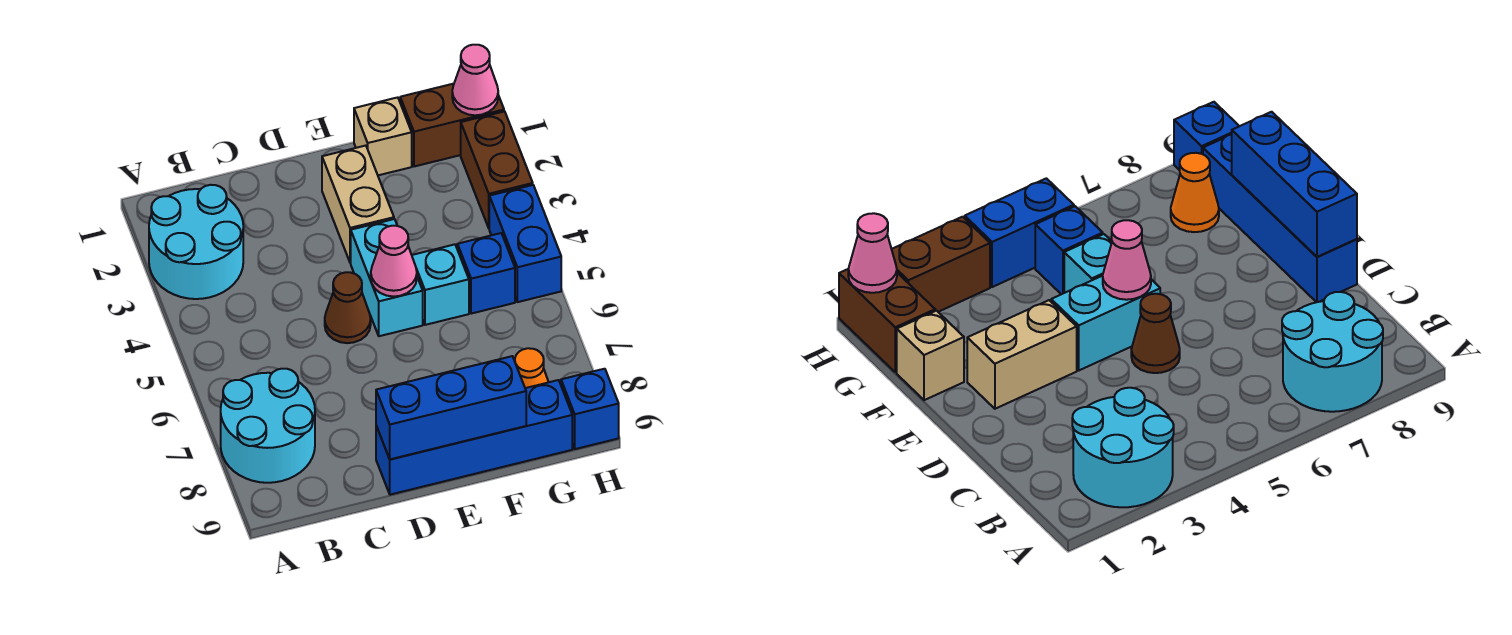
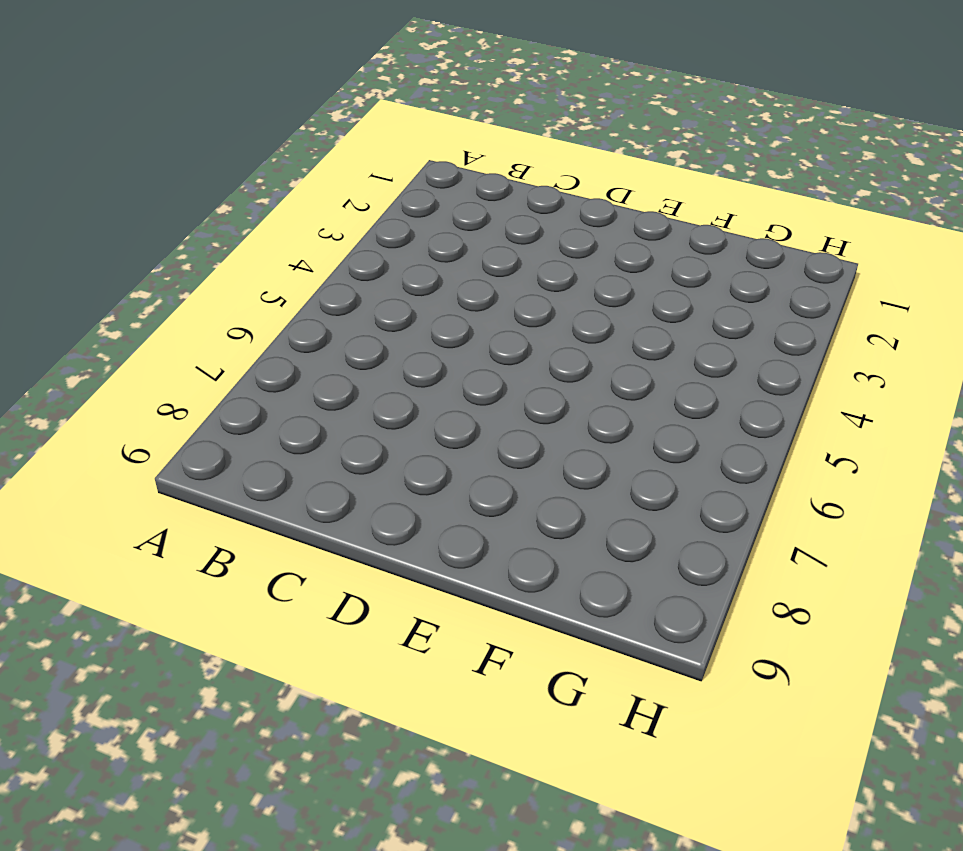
none -> cyan 2x2 round brick [149,185,243,299]
none -> cyan 2x2 round brick [221,369,315,483]
none -> brown 1x1 cone [325,272,371,343]

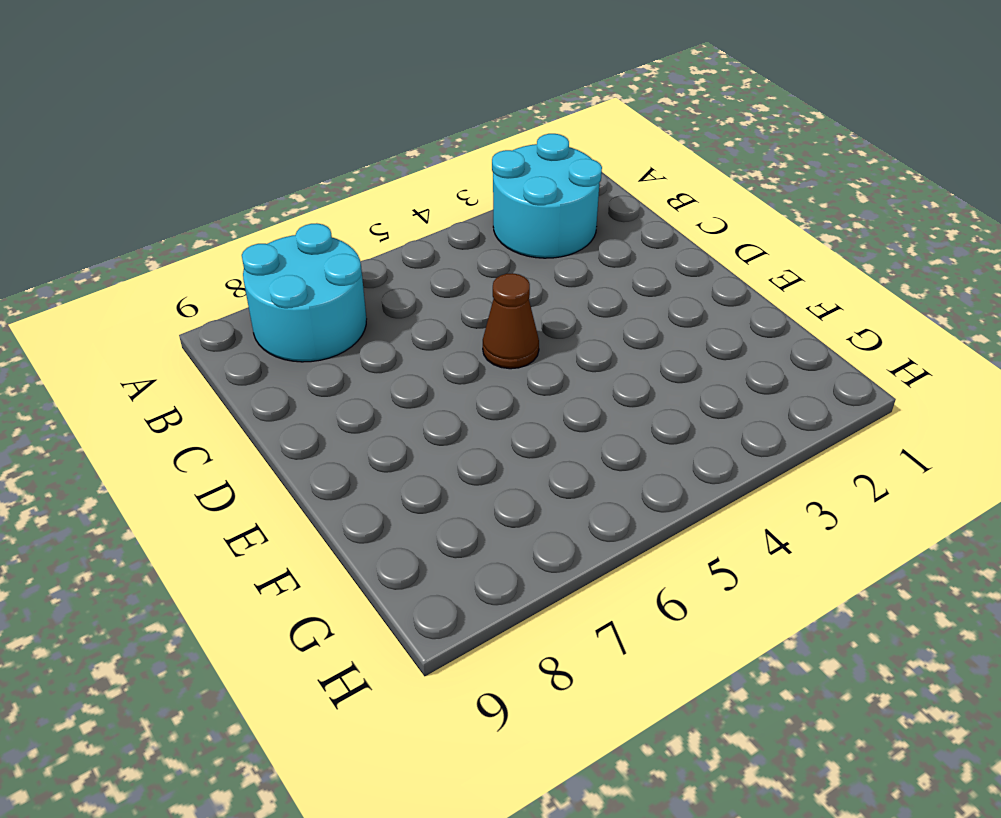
none -> blue 1x4 brick [376,380,572,495]
none -> tan 1x2 brick [322,146,394,263]
none -> cyan 1x2 brick [351,219,423,336]

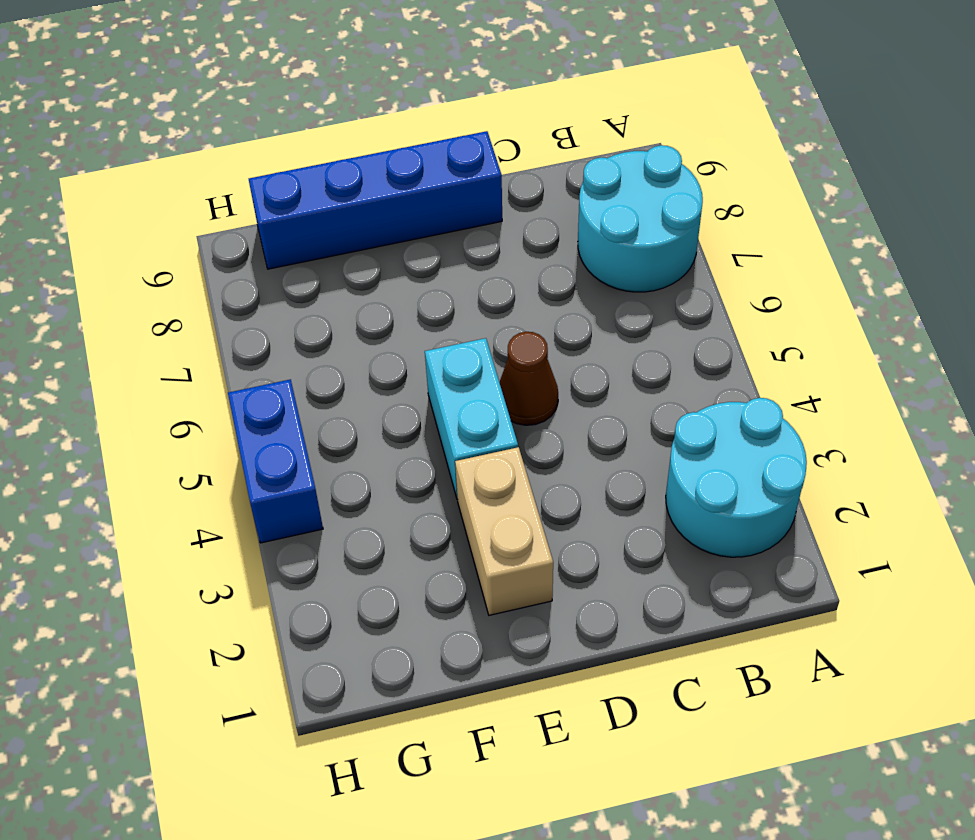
none -> tan 1x1 brick [354,97,412,175]
none -> cyan 1x1 brick [412,244,469,325]
none -> brown 1x2 brick [400,84,504,166]

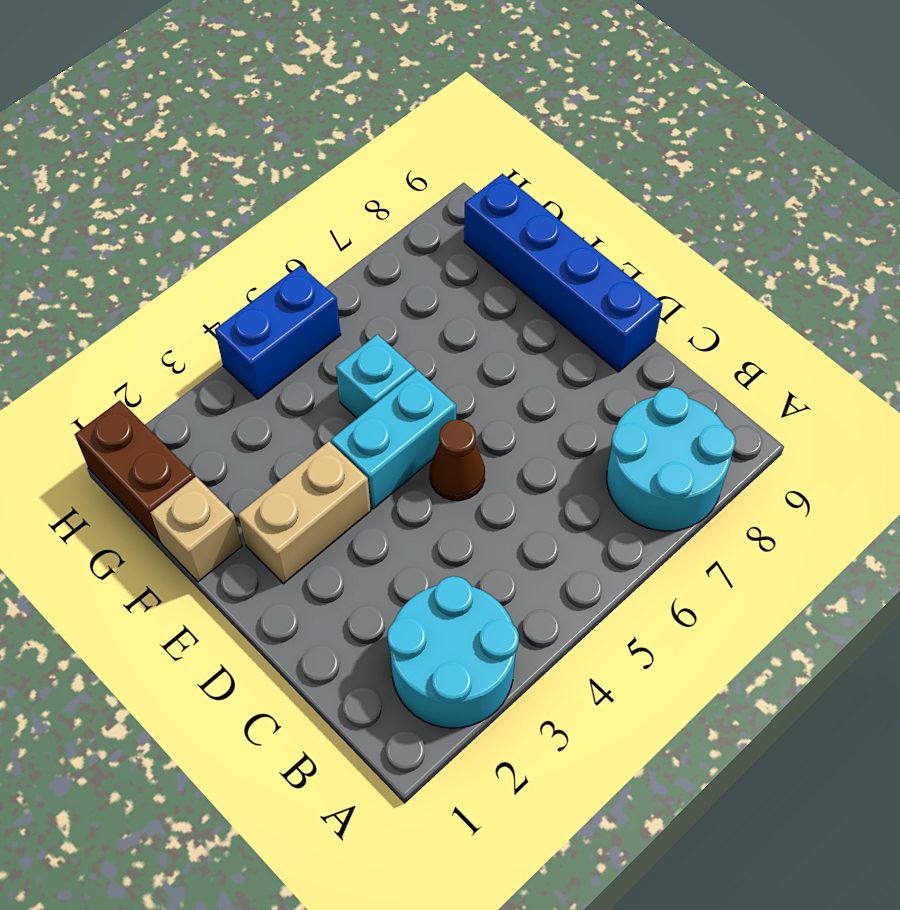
none -> blue 1x1 brick [457,233,515,314]
none -> orange 1x1 cone [515,348,548,388]
none -> brown 1x2 brick [461,111,533,228]

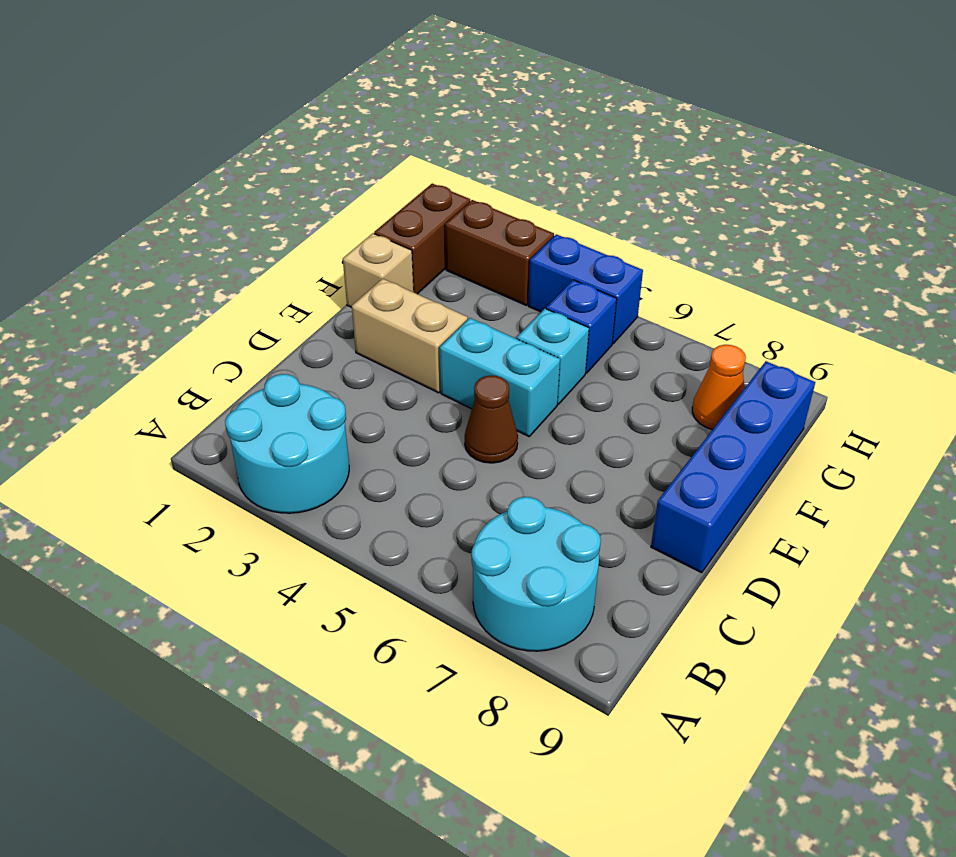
none -> blue 1x1 brick [561,369,619,449]
none -> blue 1x3 brick [376,356,526,459]
none -> pink 1x1 cone [371,226,417,297]

